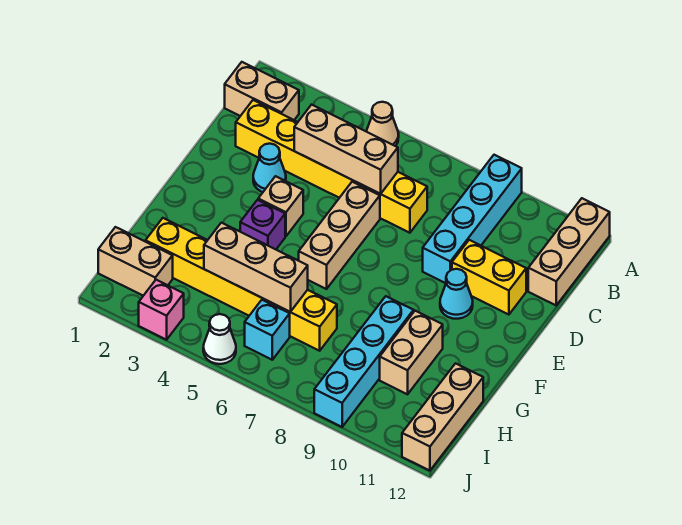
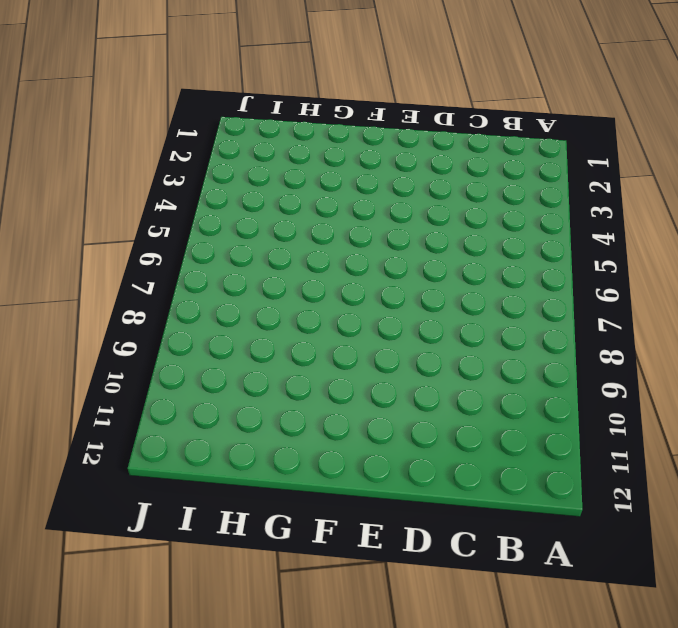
none -> tan 1x1 cone [366,102,399,146]
none -> cyan 1x4 brick [423,155,522,283]
none -> tan 1x3 brick [528,198,610,305]

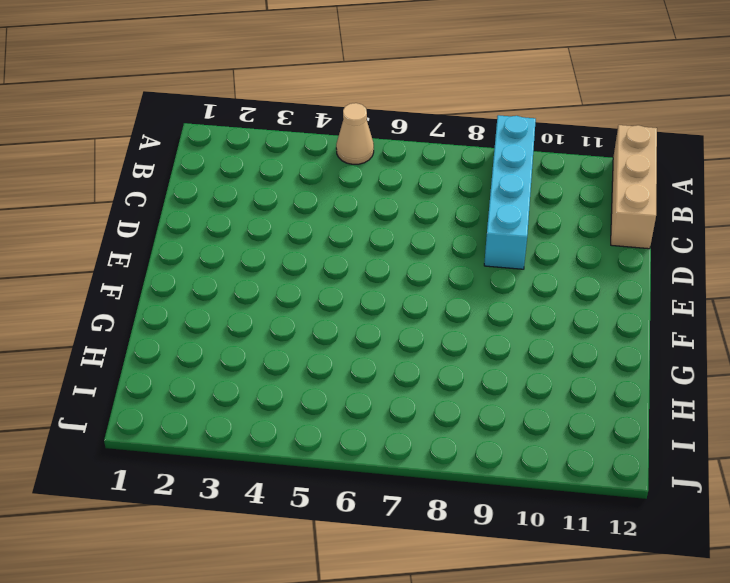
none -> tan 1x2 brick [225,62,299,120]
none -> yellow 1x6 brick [236,100,427,233]
none -> cyan 1x1 cone [253,144,286,192]

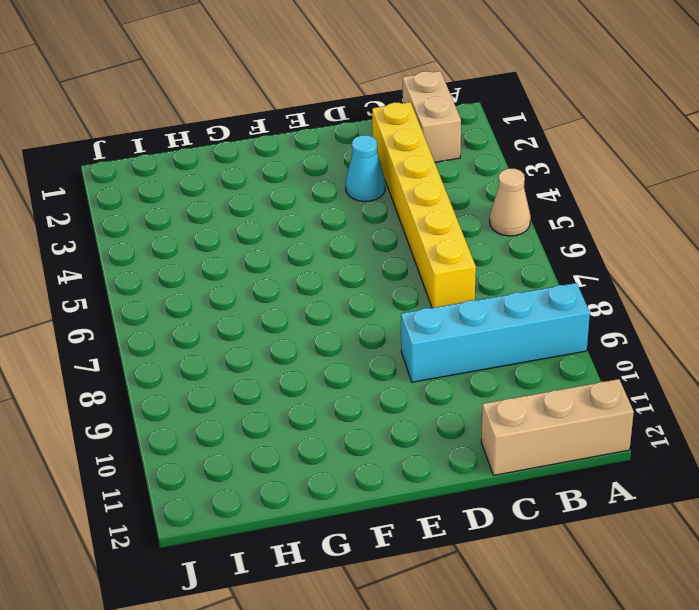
none -> tan 1x3 brick [299,182,380,289]
none -> yellow 1x2 brick [452,240,526,315]
none -> tan 1x1 brick [258,176,303,236]

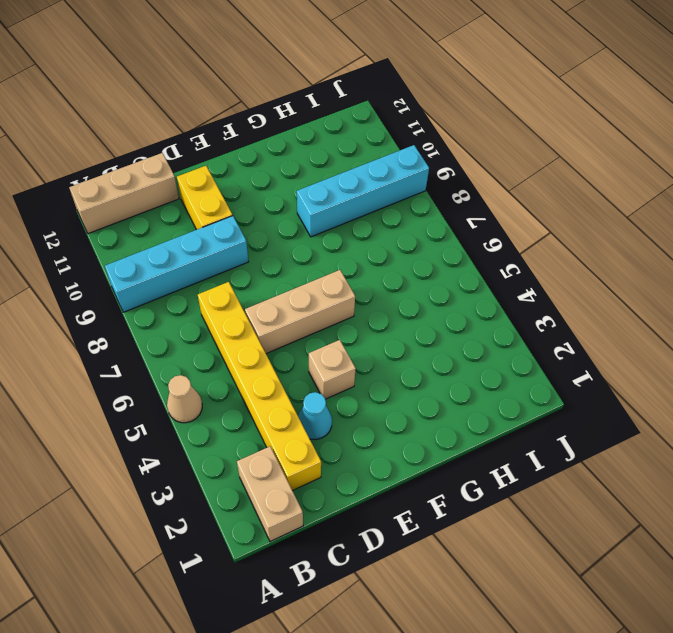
none -> cyan 1x1 cone [440,269,473,319]
none -> purple 1x1 brick [240,200,285,249]
none -> tan 1x2 brick [380,311,443,394]

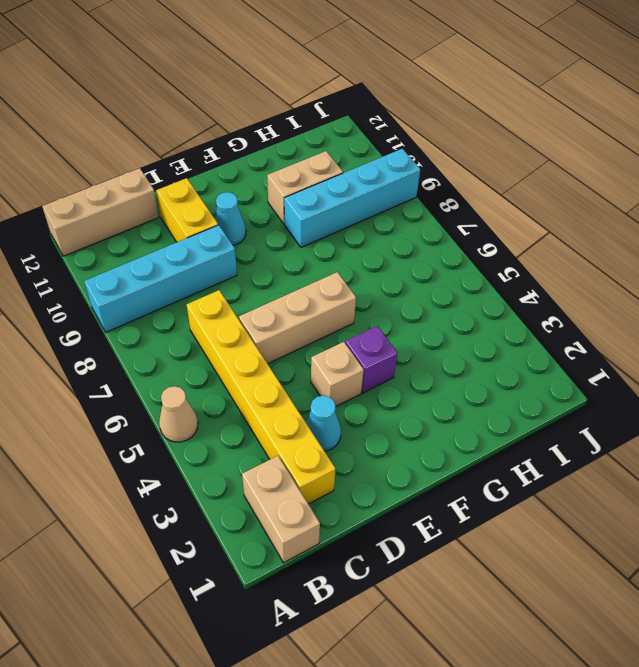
none -> yellow 1x6 brick [146,218,337,351]
none -> tan 1x3 brick [402,363,483,471]
none -> tan 1x2 brick [98,227,173,296]

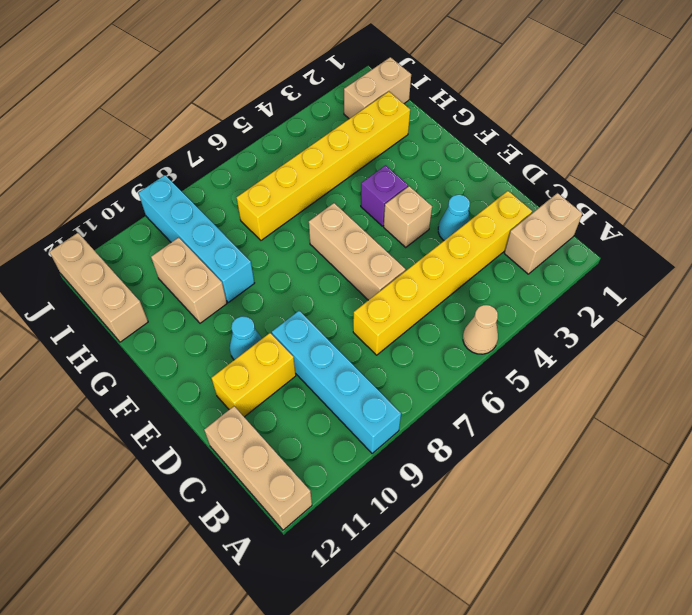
none -> cyan 1x1 brick [245,300,290,360]
none -> pink 1x1 brick [139,280,184,340]
none -> white 1x1 cone [203,314,236,364]

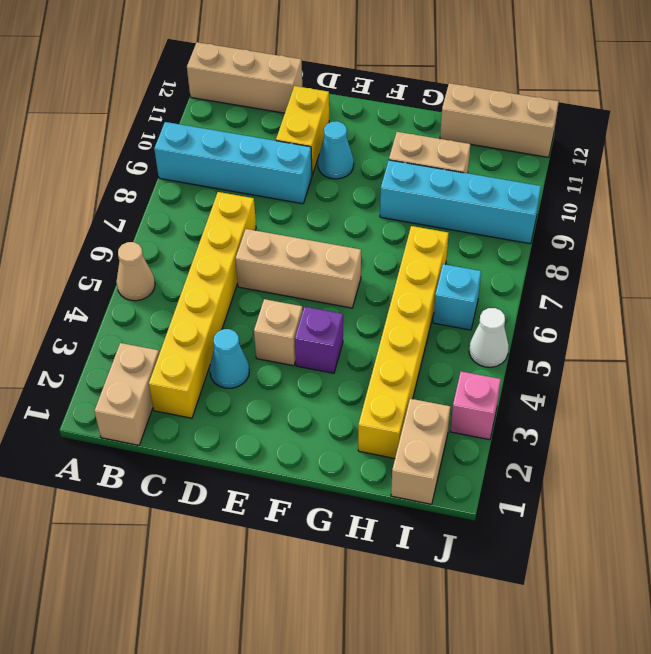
none -> tan 1x3 brick [294,105,398,194]
none -> tan 1x3 brick [204,223,308,312]

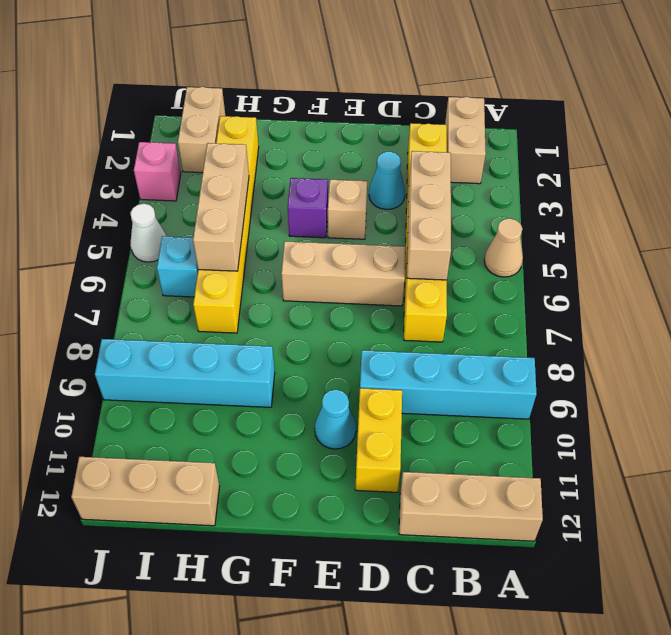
none -> tan 1x2 brick [380,311,443,394]

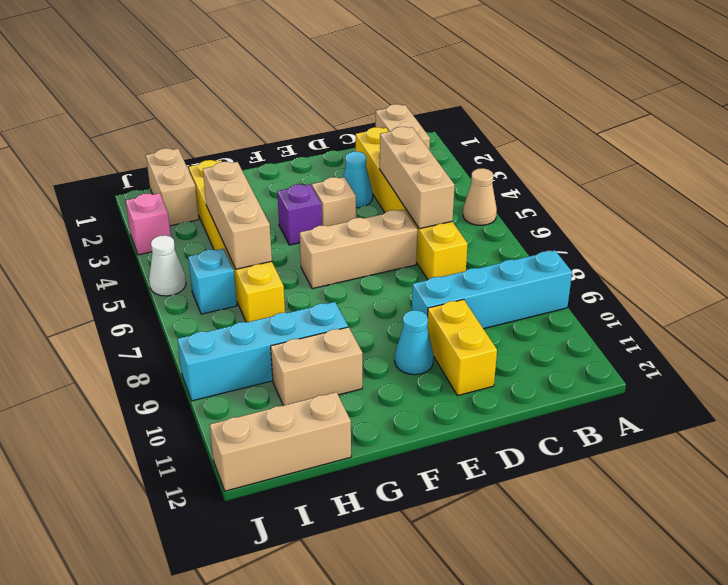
none -> tan 1x3 brick [528,198,610,305]

